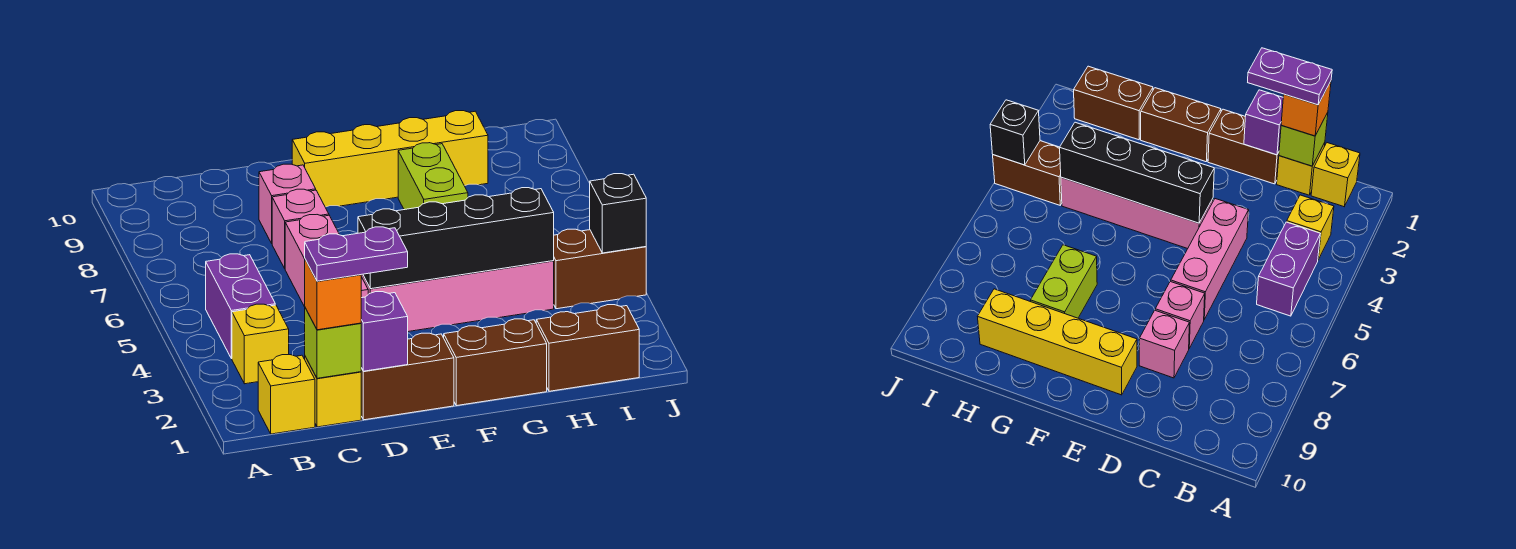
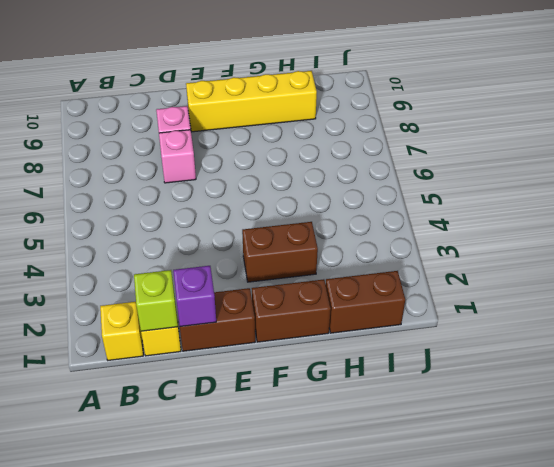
brown 1x2 brick [242,222,318,282] -> brown 1x2 brick moved to [554,229,646,309]
none -> yellow 1x1 brick [232,304,289,384]
none -> purple 1x2 brick [206,254,275,359]
none -> pink 1x3 brick [285,215,368,307]

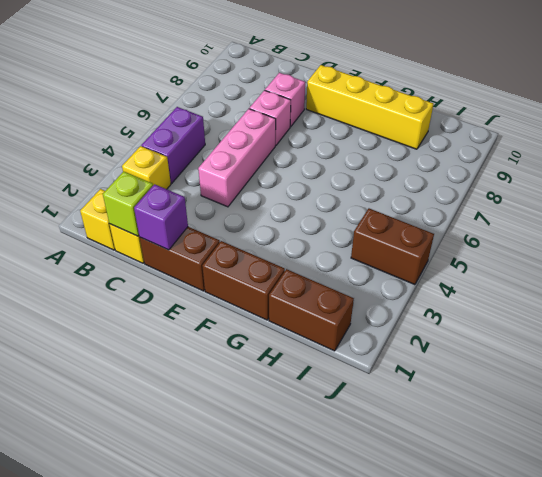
none -> pink 1x4 brick [361,261,554,332]
none -> lime 1x2 brick [398,143,468,210]
none -> black 1x4 brick [358,188,554,289]

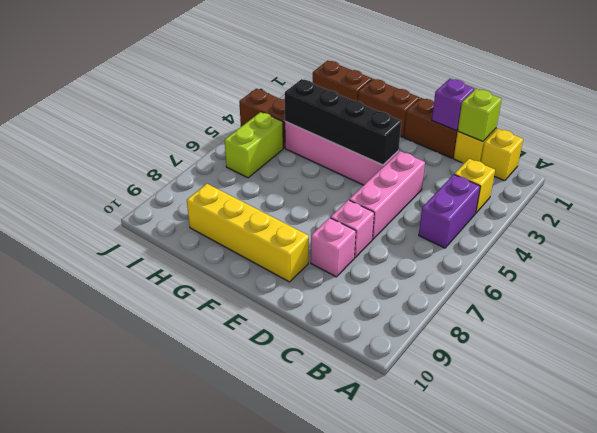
lime 1x2 brick [225,112,283,178] -> lime 1x2 brick moved to [398,143,468,210]
none -> black 1x1 brick [590,174,646,253]
none -> orange 1x1 brick [305,259,361,330]
none -> purple 1x2 plate [305,227,408,281]

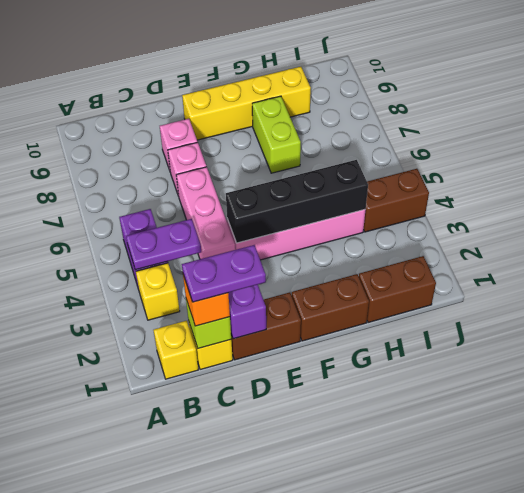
purple 1x2 plate [126,219,201,270] -> none
none -> black 1x1 brick [590,174,646,253]

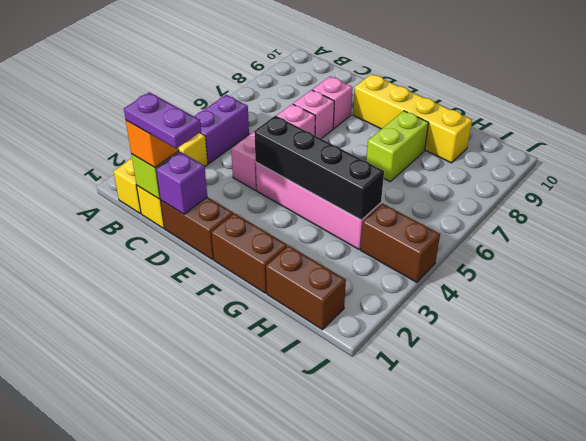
none -> black 1x1 brick [590,174,646,253]

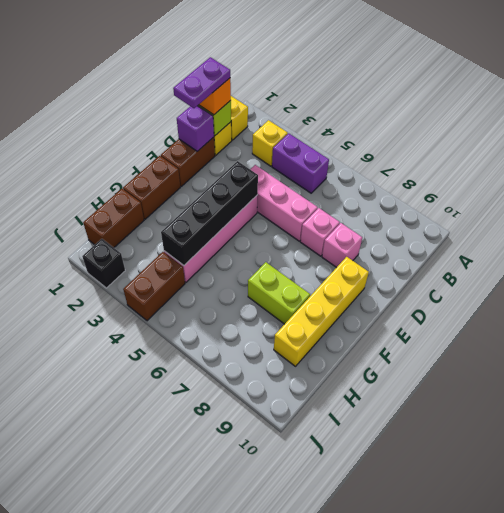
black 1x1 brick [82,239,125,288] -> black 1x1 brick moved to [590,174,646,253]

